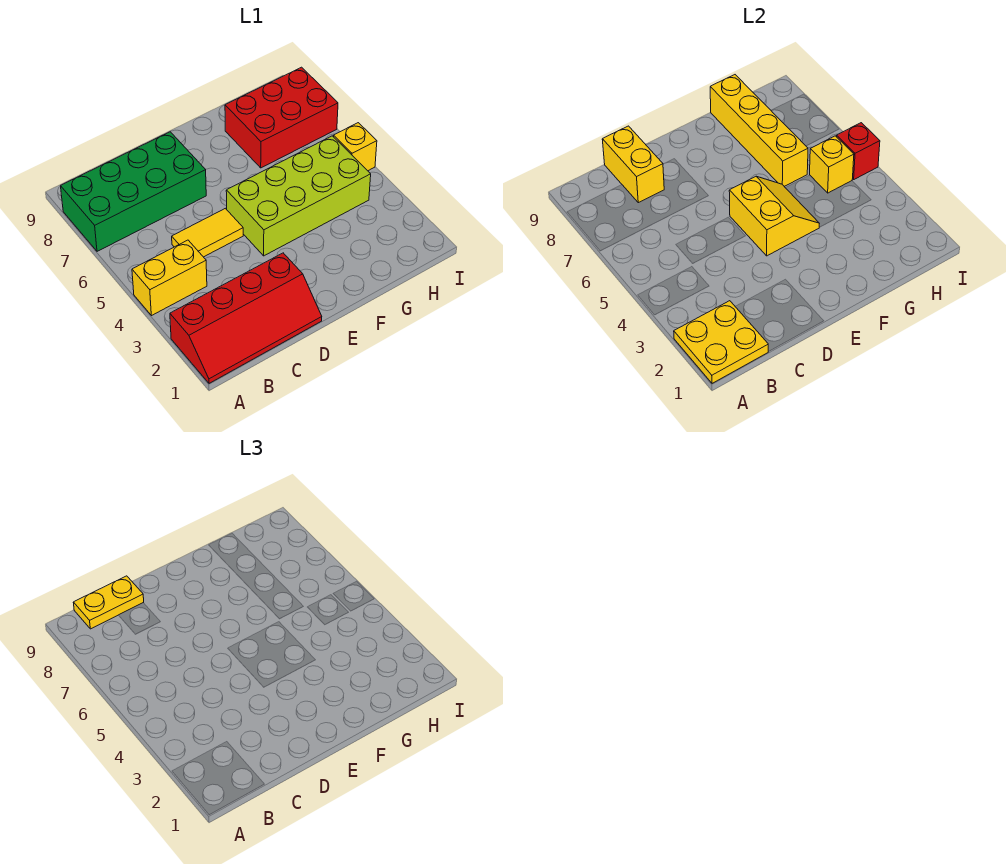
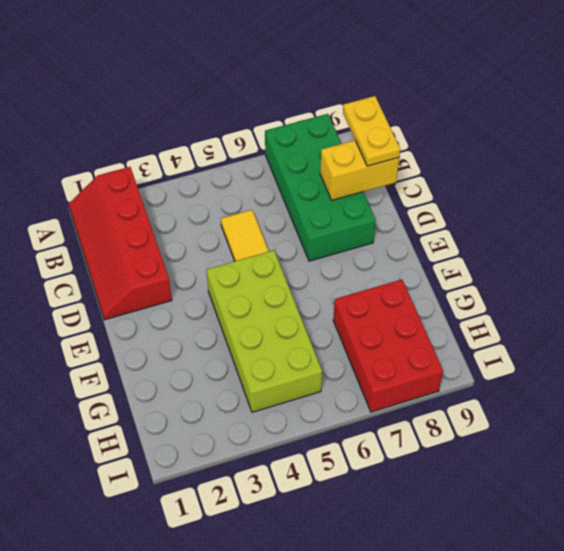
none -> yellow 1x2 brick [132,240,207,316]
none -> yellow 1x1 brick [334,123,377,171]
none -> yellow 2x2 plate [674,301,768,383]

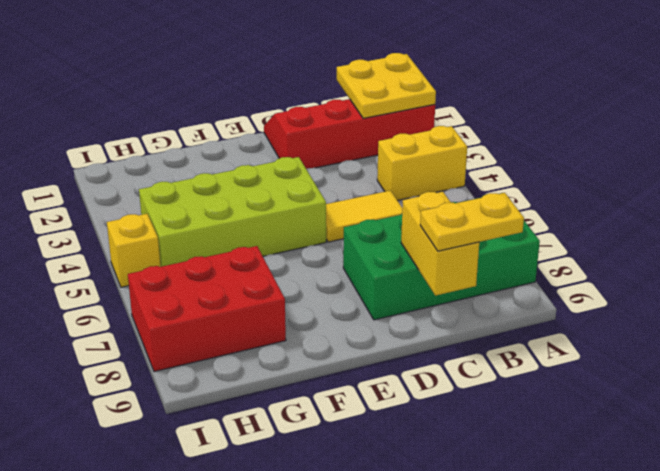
none -> yellow 2x2 slope [729,176,819,256]
none -> yellow 1x4 brick [710,75,808,186]
none -> yellow 1x1 brick [810,136,854,193]

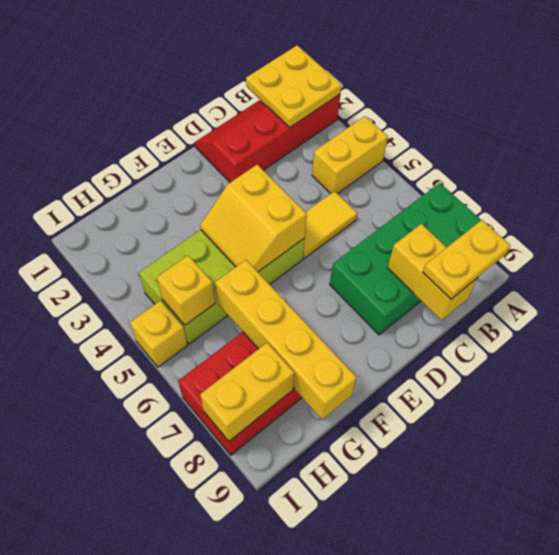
yellow 1x2 brick [200,343,294,441] -> none
none -> red 1x1 brick [837,123,880,179]

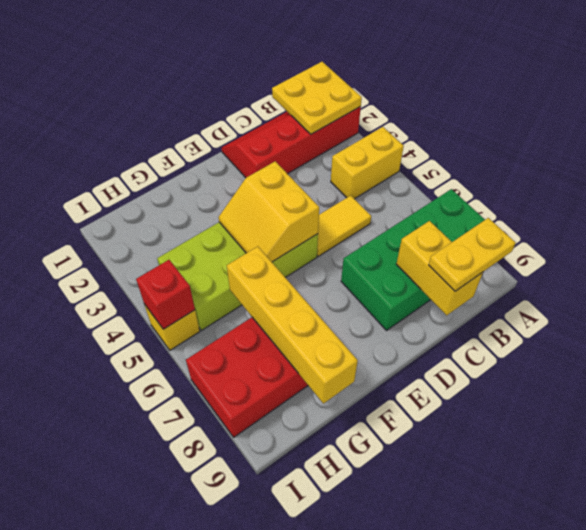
none -> yellow 1x1 brick [810,136,854,193]

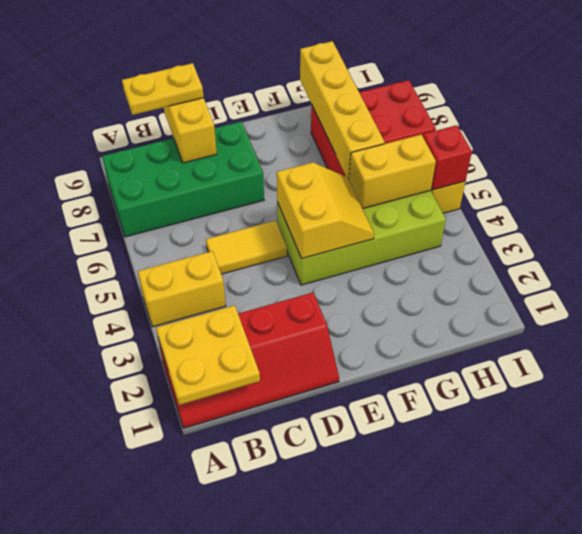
yellow 1x2 brick [349,135,436,209] -> yellow 1x1 brick [810,136,854,193]

